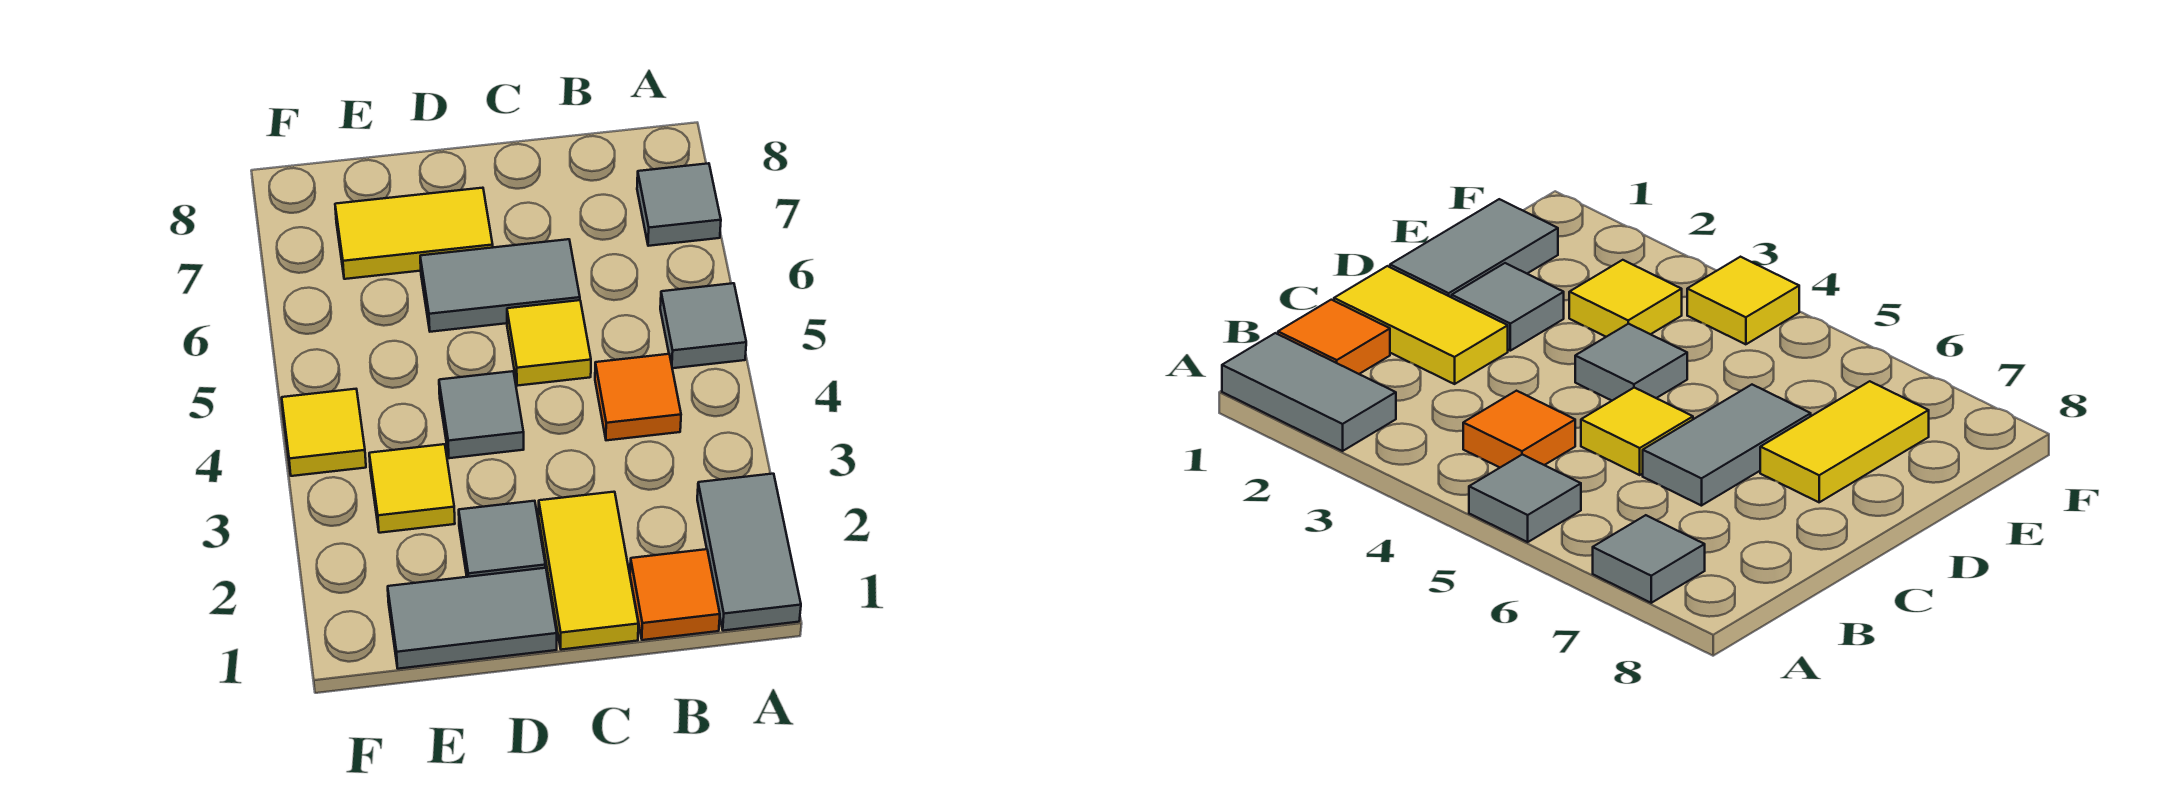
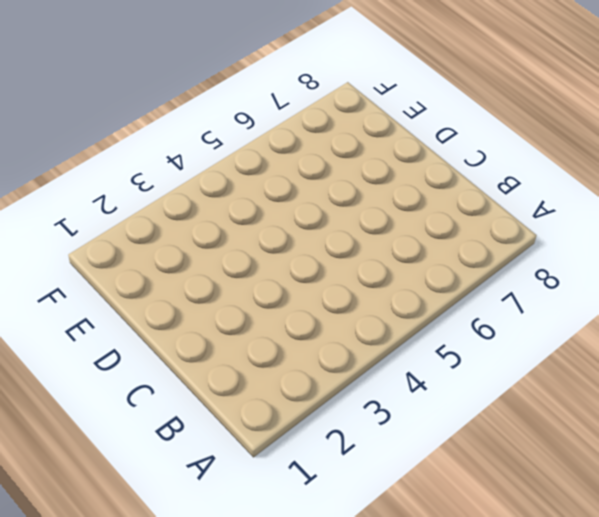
none -> grey 1x2 tile [697,474,801,631]
none -> grey 1x1 tile [660,283,746,368]
none -> grey 1x1 tile [637,163,721,246]

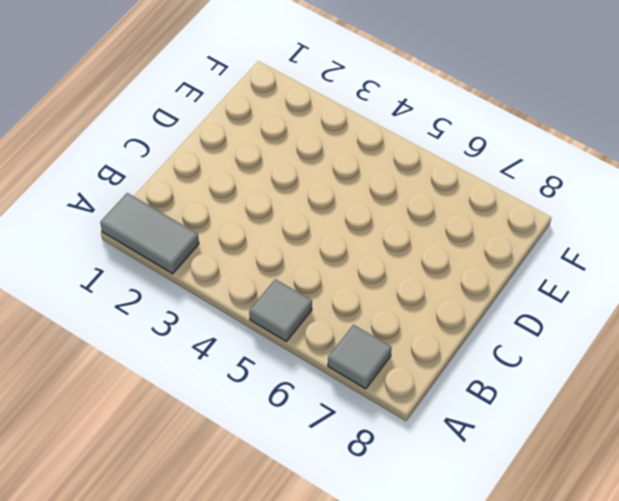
none -> orange 1x1 tile [630,549,720,640]
none -> orange 1x1 tile [595,354,681,440]
none -> yellow 1x2 tile [539,492,638,650]

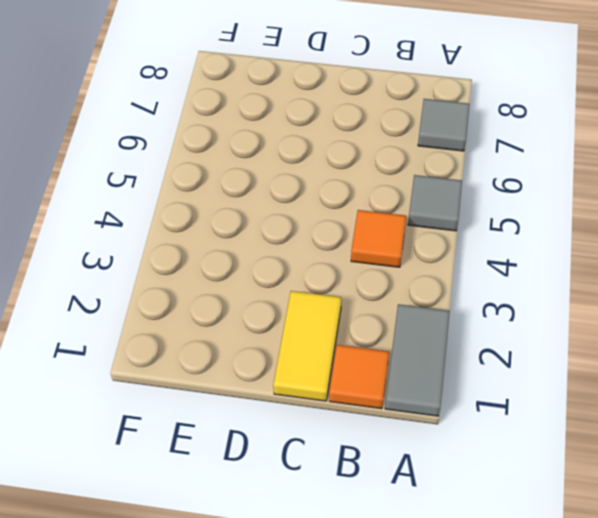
none -> yellow 1x1 tile [507,300,591,386]
none -> grey 1x2 tile [420,239,580,332]
none -> grey 1x2 tile [388,568,557,669]

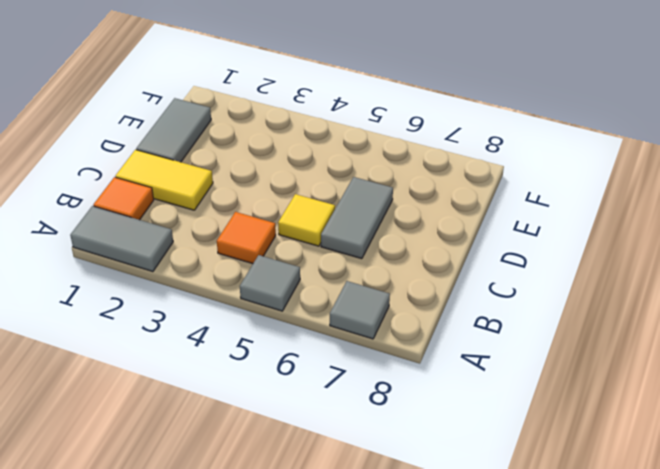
none -> grey 1x1 tile [459,501,545,577]
none -> grey 1x1 tile [439,371,524,458]
none -> yellow 1x2 tile [335,188,493,279]

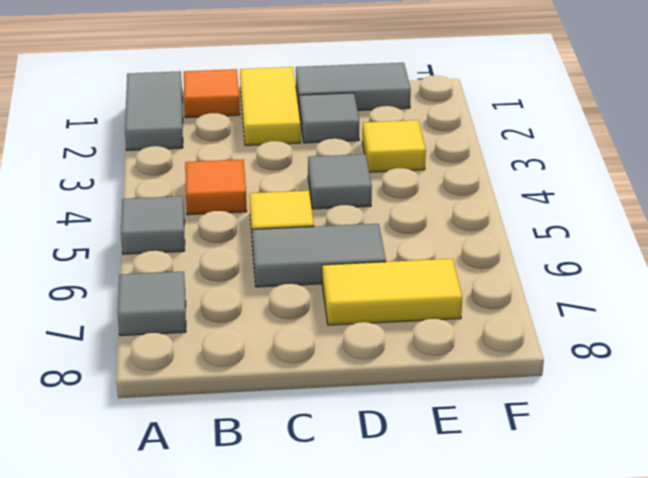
none -> yellow 1x1 tile [282,389,366,476]

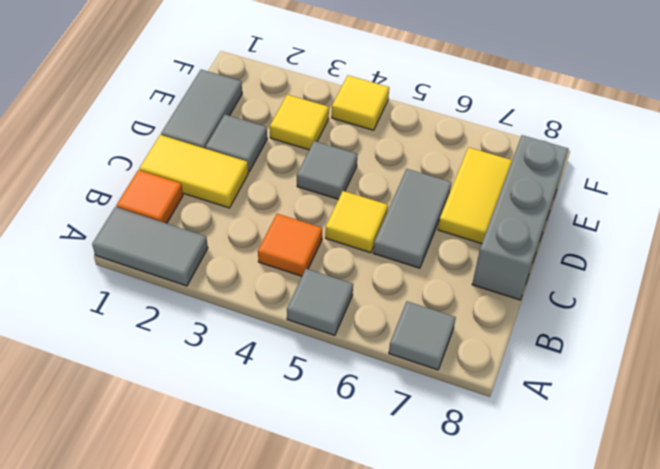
grey 1x3 brick [472,135,569,300] -> none

